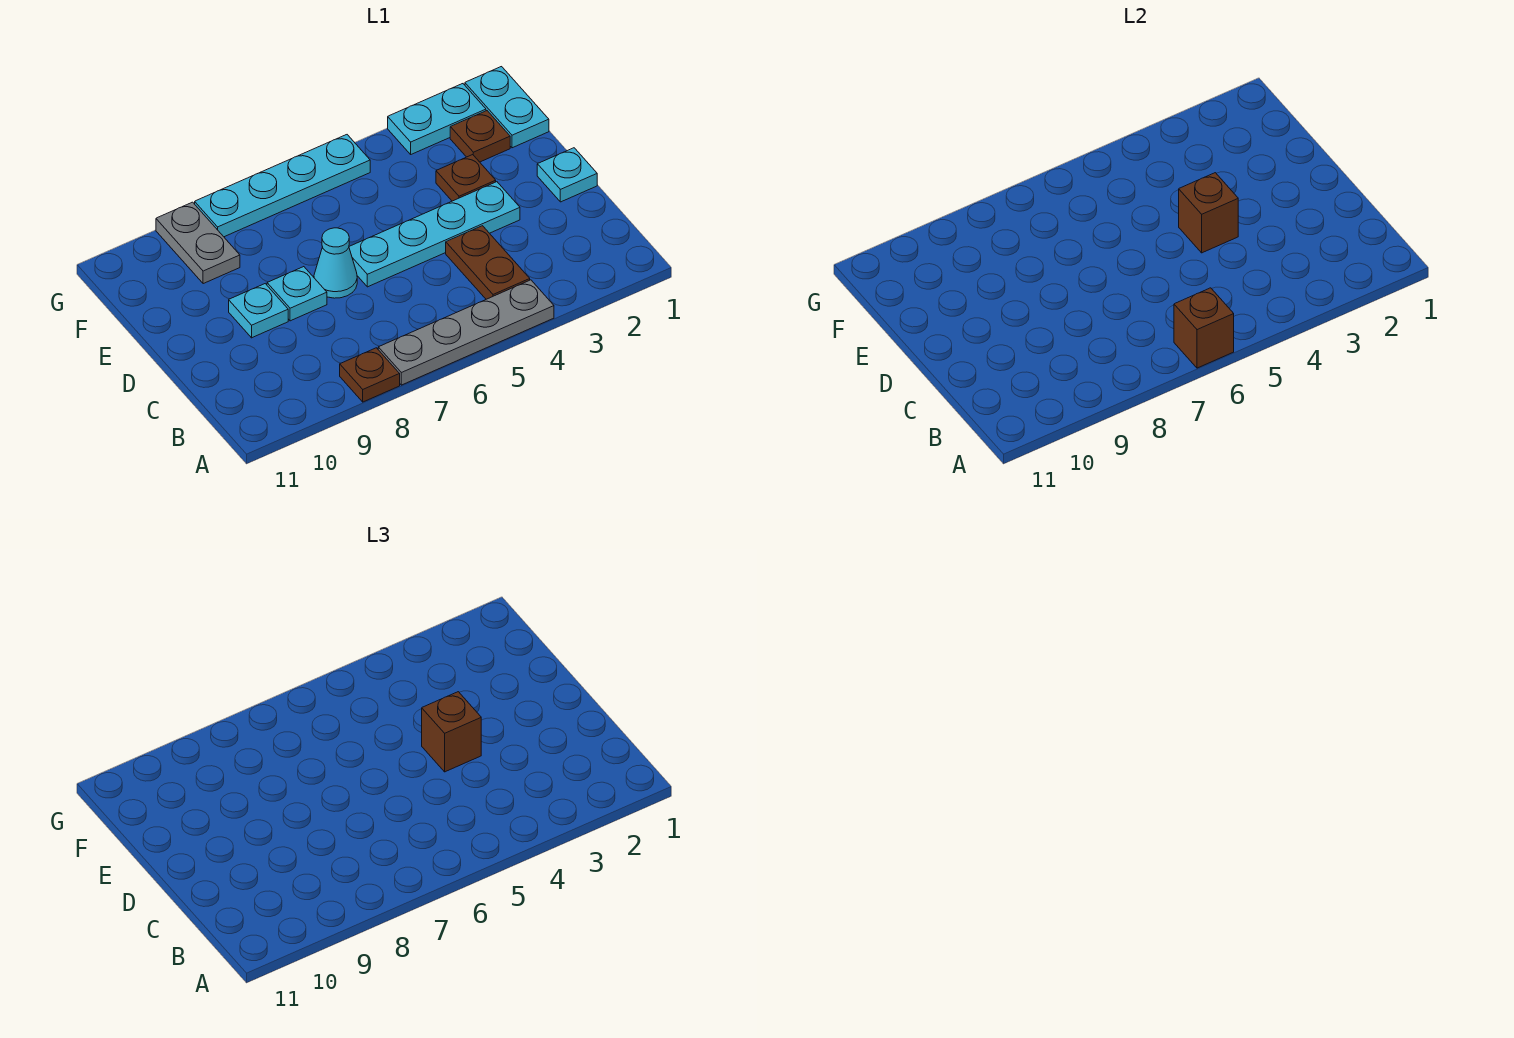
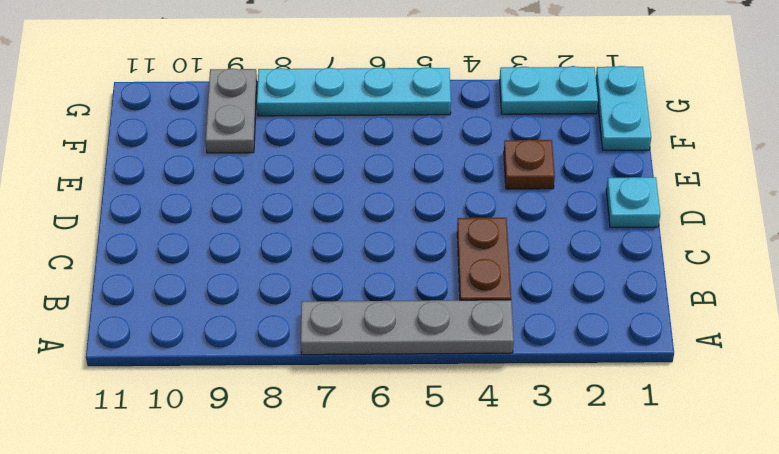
none -> brown 1x1 plate [340,348,400,402]
none -> cyan 1x4 plate [349,182,520,287]
none -> cyan 1x1 cone [314,228,357,298]

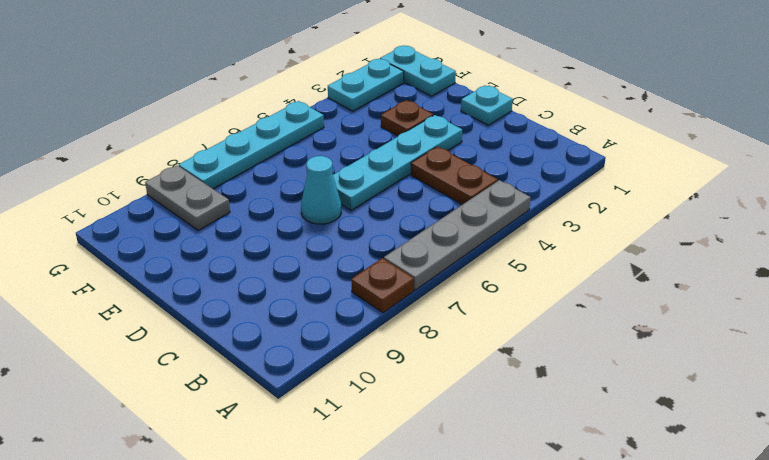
none -> cyan 1x1 plate [267,267,327,321]
none -> cyan 1x1 plate [229,284,288,338]
none -> brown 1x1 plate [450,111,510,162]

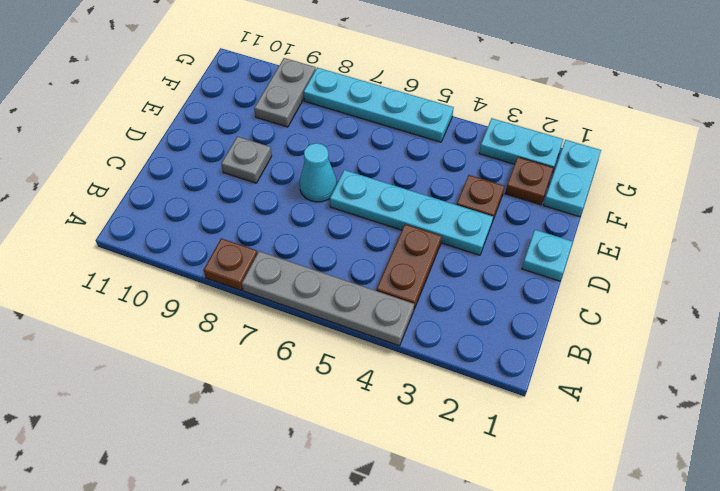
grey 1x1 plate [221,137,272,183] -> cyan 1x1 plate [229,284,288,338]
none -> cyan 1x1 plate [267,267,327,321]
none -> brown 1x1 brick [1174,288,1234,368]
none -> brown 1x1 brick [1179,173,1238,253]

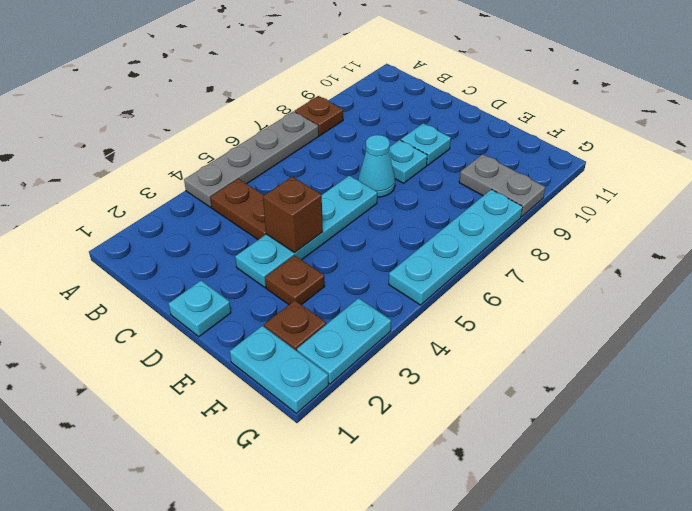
none -> brown 1x1 brick [1174,288,1234,368]
none -> brown 1x1 brick [422,692,481,772]

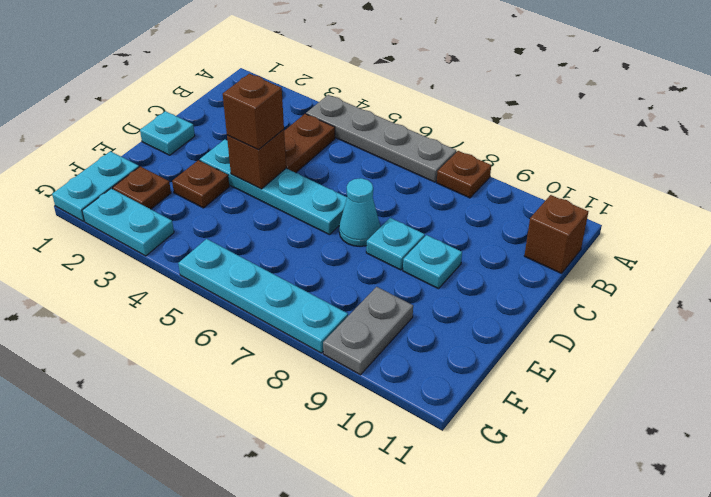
brown 1x1 brick [524,195,588,273] -> brown 1x1 brick moved to [1174,288,1234,368]

